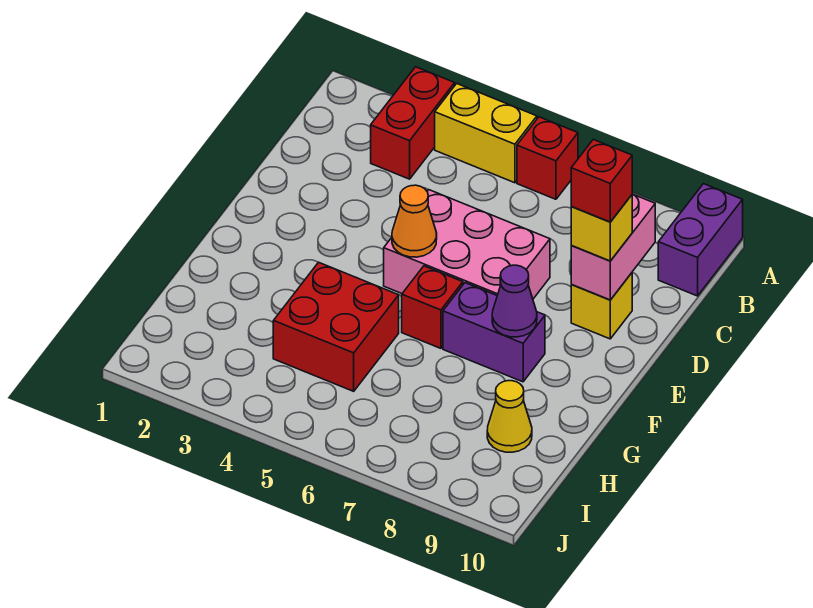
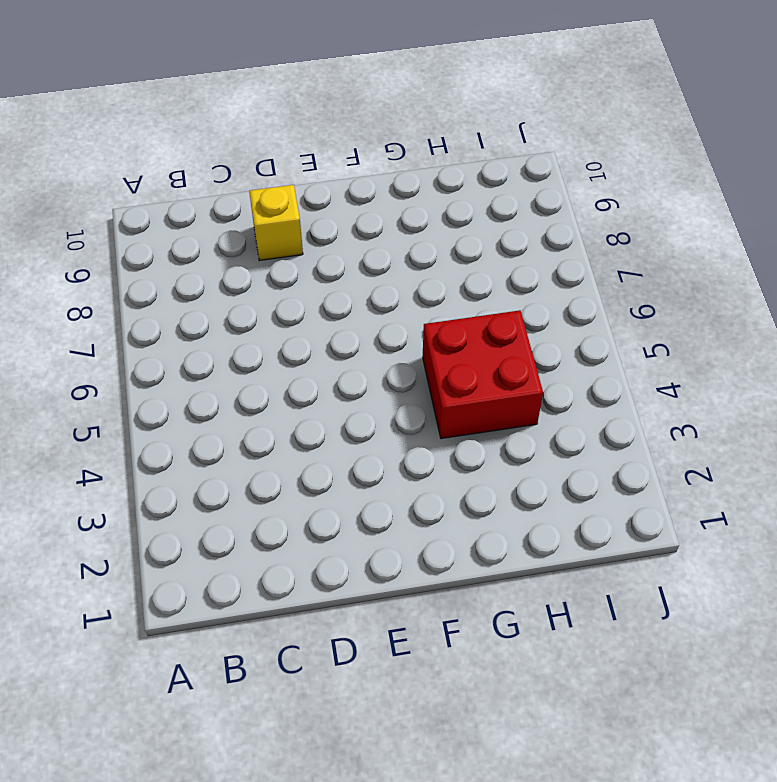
none -> red 1x2 brick [371,67,455,179]
none -> yellow 1x2 brick [435,84,537,183]
none -> red 1x1 brick [517,117,578,199]

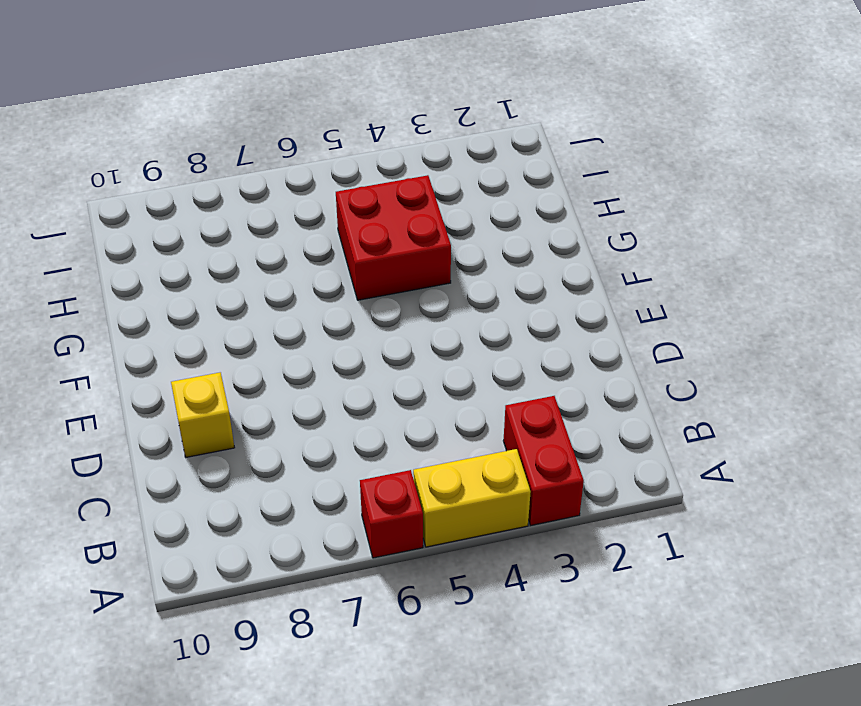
none -> purple 1x2 brick [658,184,743,296]
none -> pink 2x3 brick [384,190,550,299]
none -> red 1x1 brick [402,266,463,348]

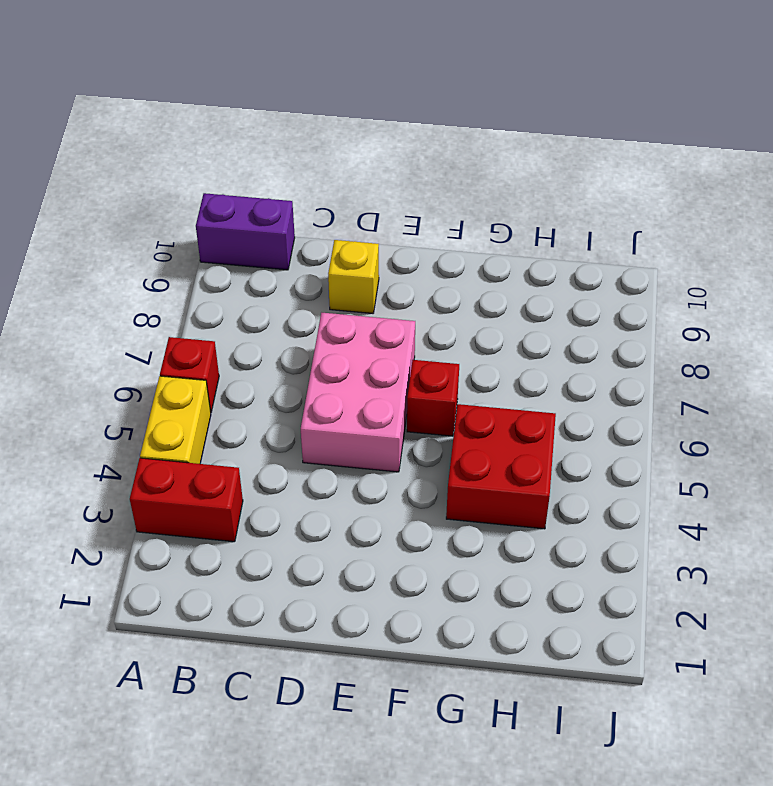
none -> purple 1x2 brick [443,283,545,382]
none -> yellow 1x1 cone [487,381,532,452]
none -> pink 1x2 brick [571,194,655,300]

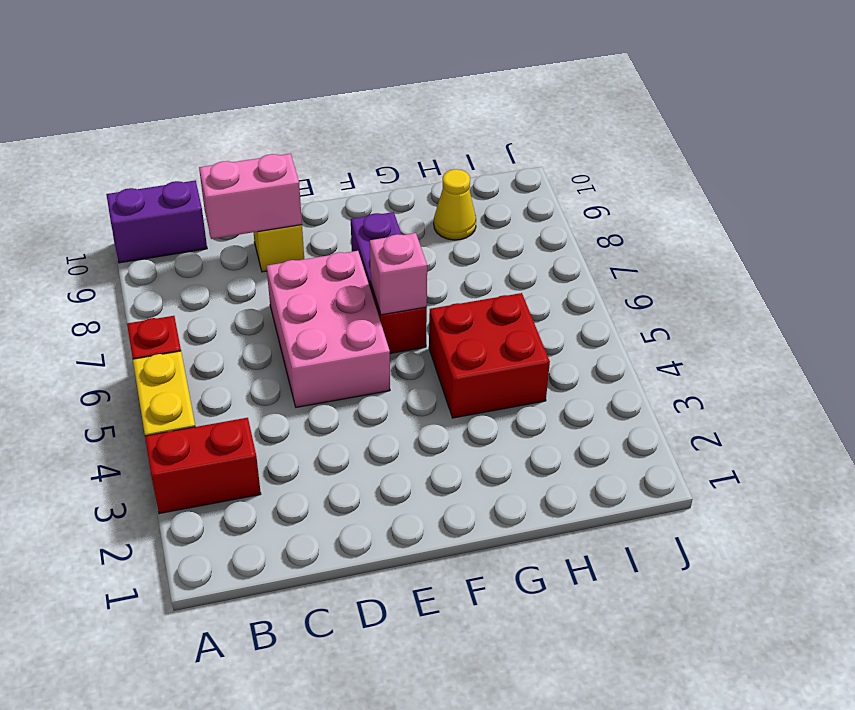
pink 1x1 brick [370,233,427,315] -> none
none -> orange 1x1 cone [392,185,437,257]
none -> purple 1x1 cone [492,265,537,337]
none -> yellow 1x1 brick [571,195,632,261]

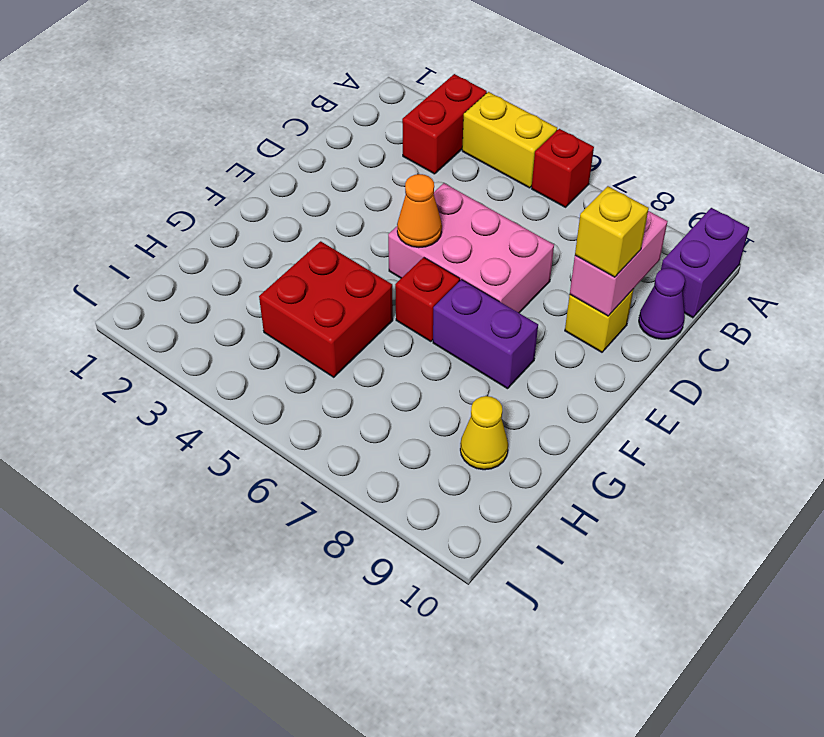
purple 1x1 cone [639,268,685,339] -> purple 1x1 cone moved to [492,265,537,337]
none -> red 1x1 brick [571,139,632,222]

